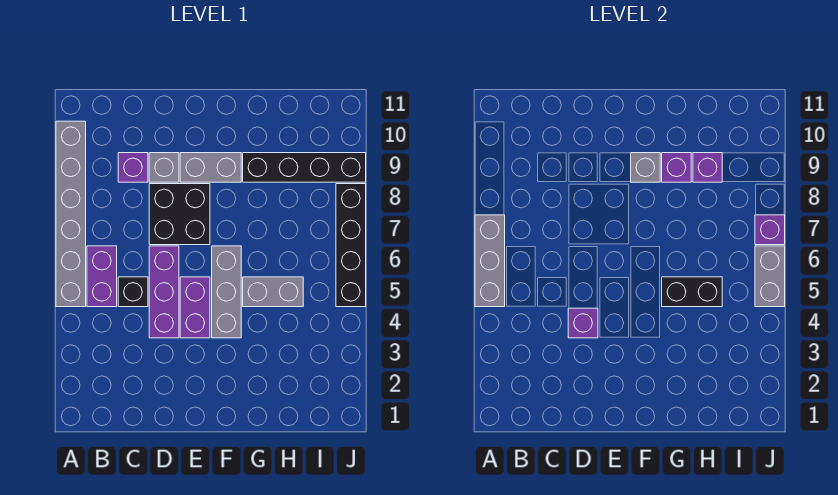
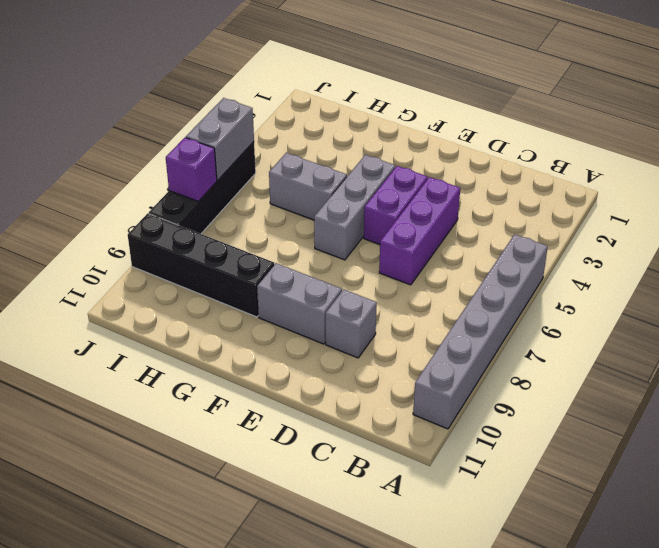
none -> purple 1x2 brick [87,246,117,307]
none -> black 1x1 brick [118,277,148,307]
none -> purple 1x1 brick [118,153,148,182]

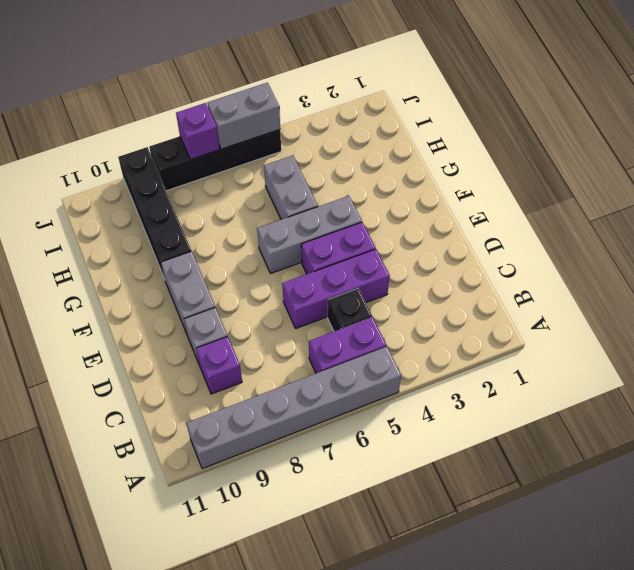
none -> black 2x2 brick [149,184,210,245]
none -> grey 1x3 brick [475,215,505,307]
none -> purple 1x1 brick [568,308,598,338]

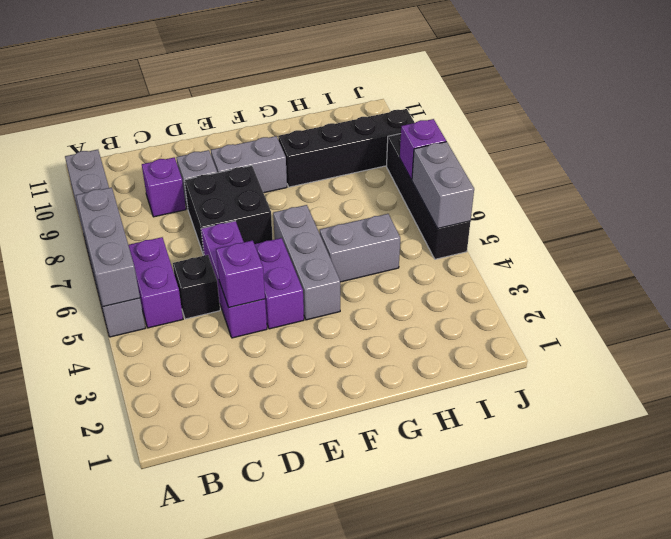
none -> grey 1x1 brick [631,153,660,182]
none -> black 1x2 brick [662,277,722,307]
none -> purple 1x1 brick [662,153,691,182]

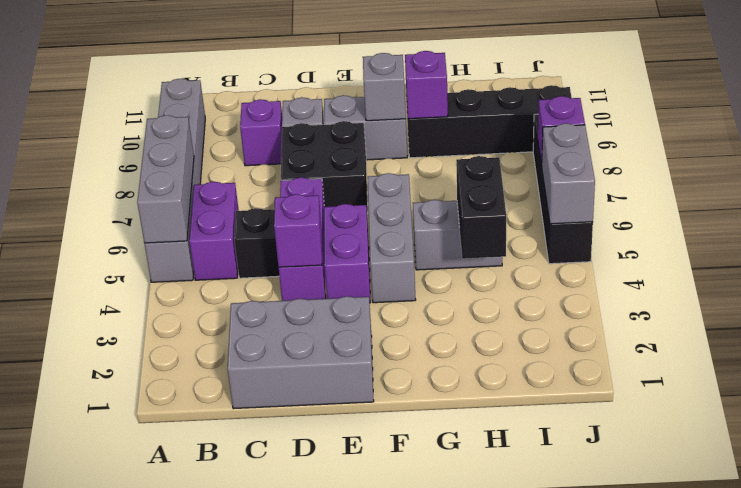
grey 2x3 brick [227,296,374,409] -> none
black 1x2 brick [456,156,506,259] -> black 1x2 brick turned to [662,277,722,307]
none -> purple 1x1 brick [693,153,722,182]

